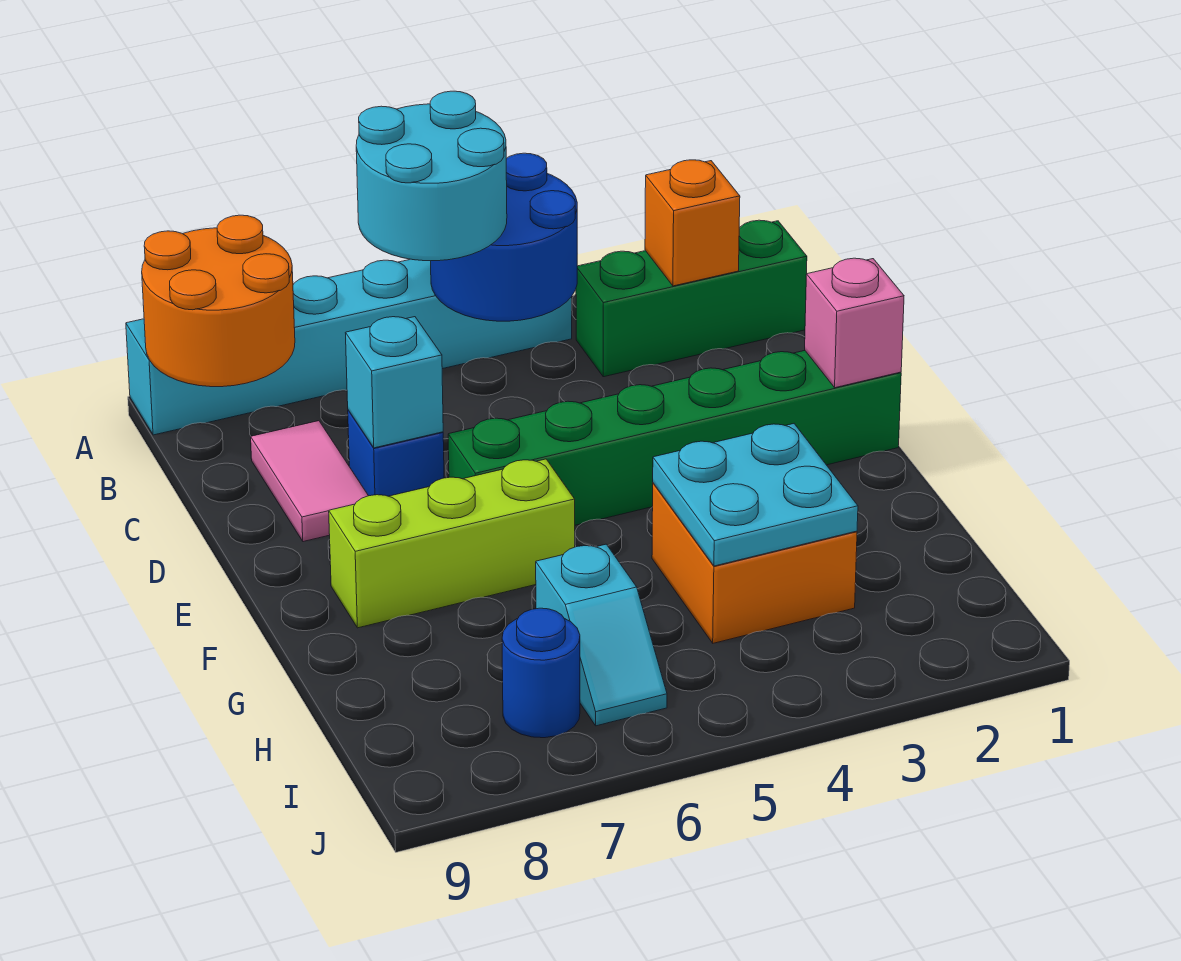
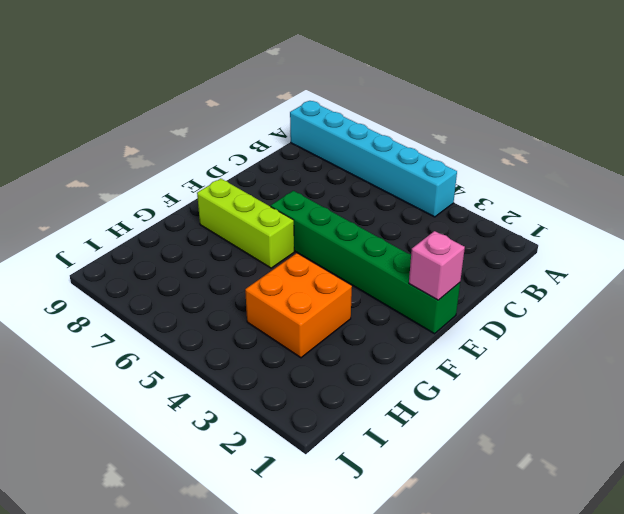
none -> green 1x3 brick [576,220,807,377]
none -> pink 1x2 tile [251,421,368,542]
none -> blue 1x1 brick [348,410,444,496]

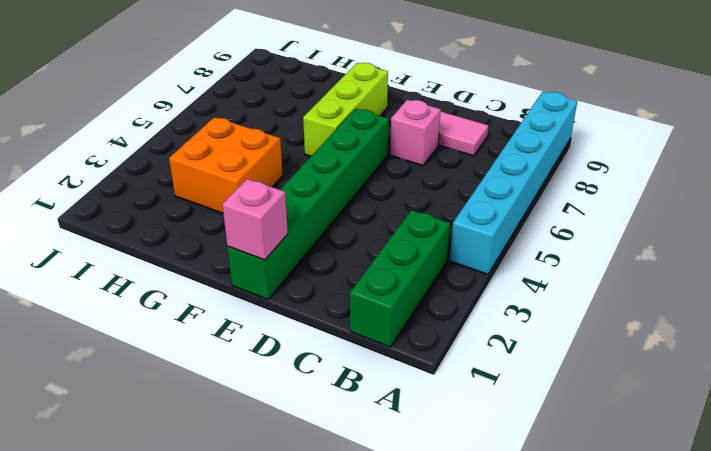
pink 1x1 brick [390,100,441,166] -> blue 1x1 brick [348,410,444,496]
none -> cyan 1x2 slope [536,544,667,726]
none -> blue 1x1 round brick [502,608,580,738]
none -> blue 2x2 round brick [431,153,577,321]

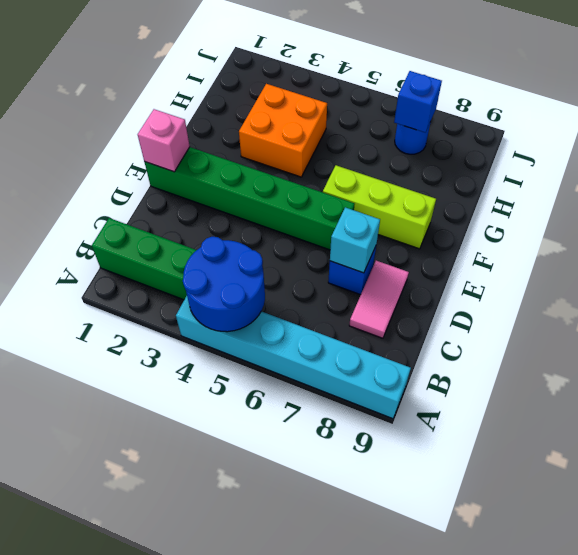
blue 1x1 brick [394,71,442,132] -> none
none -> cyan 1x2 slope [536,544,667,726]
none -> orange 2x2 round brick [142,215,295,387]
none -> orange 1x1 brick [645,160,740,286]

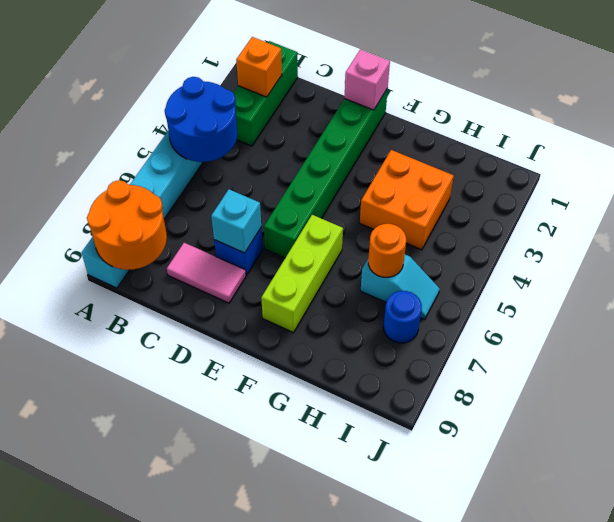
orange 1x1 round brick [368,224,406,277] -> none
none -> cyan 2x2 plate [653,424,858,566]
none -> cyan 2x2 round brick [356,91,507,261]

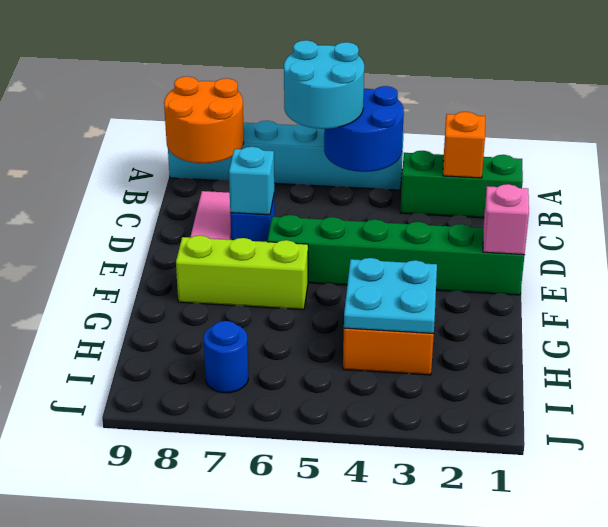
none -> cyan 1x2 slope [536,544,667,726]

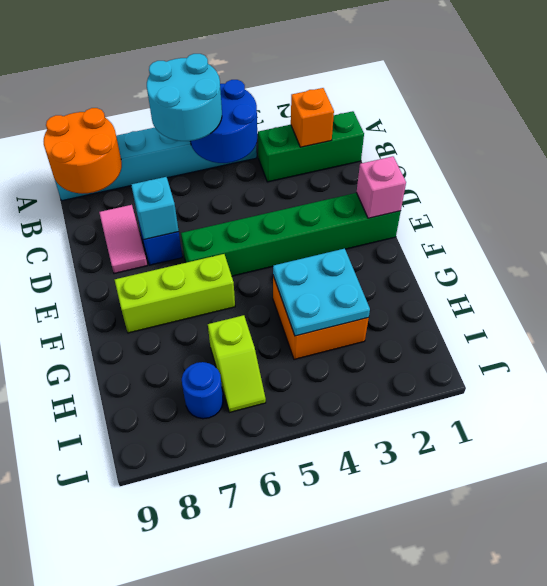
lime 1x2 slope [208,315,266,412] -> cyan 1x2 slope [536,544,667,726]

